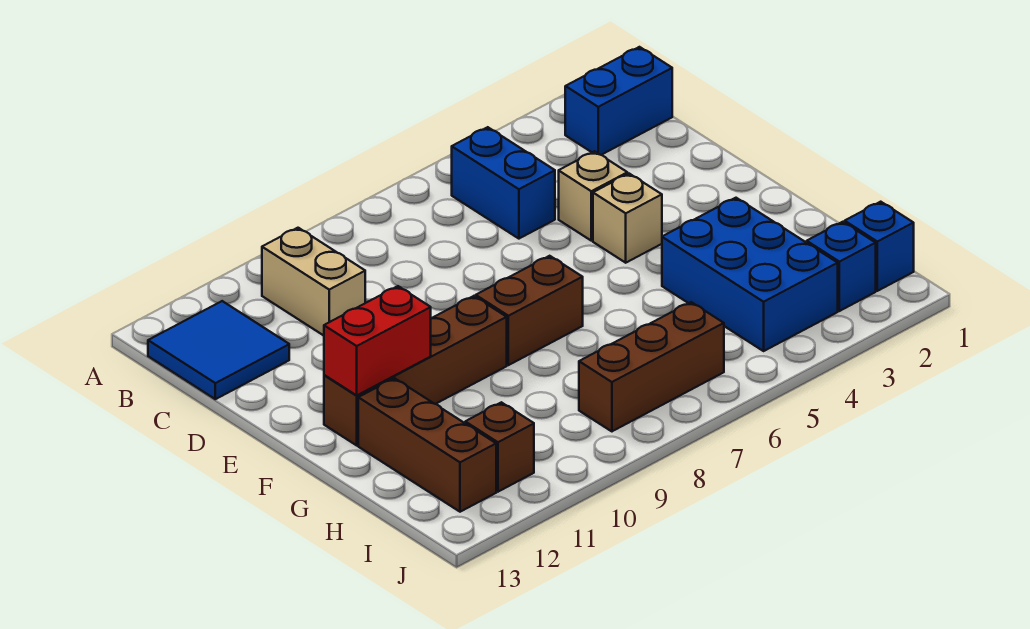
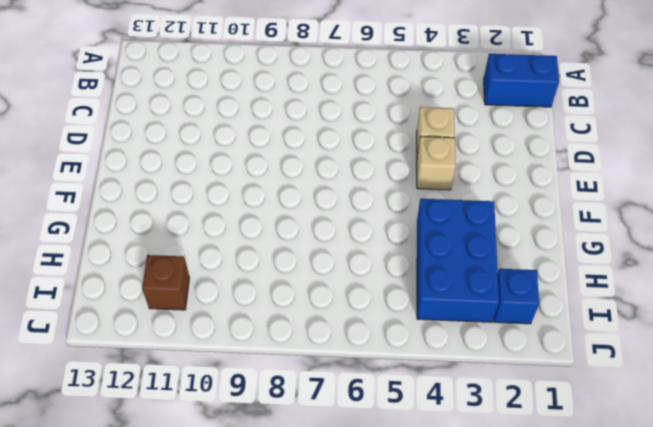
none -> blue 1x2 brick [452,127,555,239]
none -> tan 1x2 brick [262,228,365,336]
none -> blue 2x2 tile [148,301,289,399]

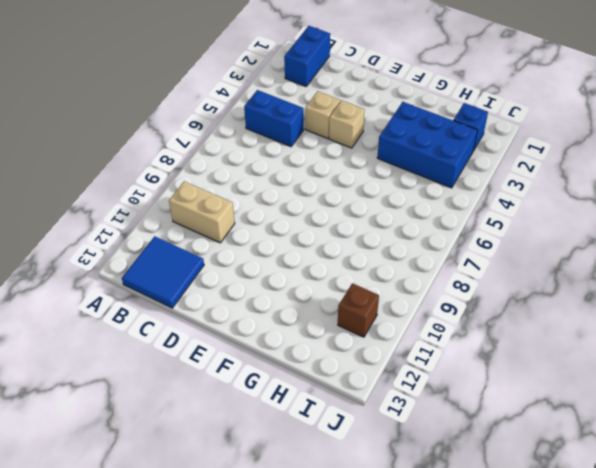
none -> brown 1x2 brick [476,256,583,365]
none -> brown 1x4 brick [324,296,507,445]
none -> brown 1x3 brick [358,378,496,512]

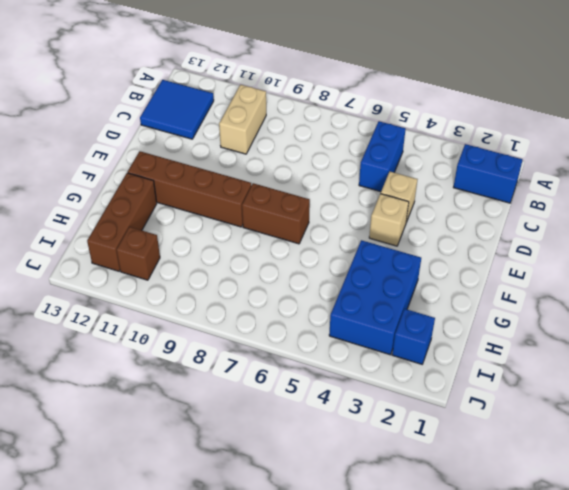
none -> blue 1x1 brick [845,202,914,291]
none -> brown 1x3 brick [579,302,724,431]
none -> red 1x2 brick [324,286,431,396]

